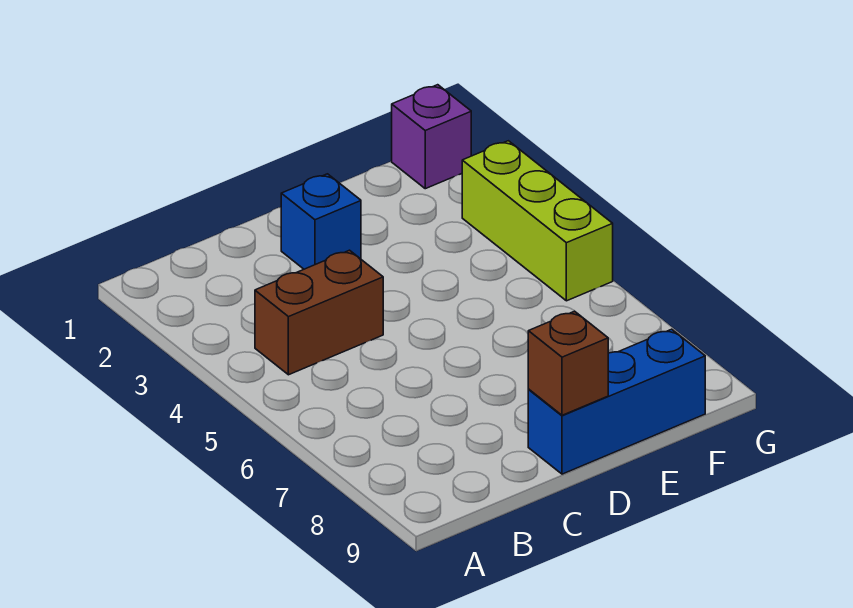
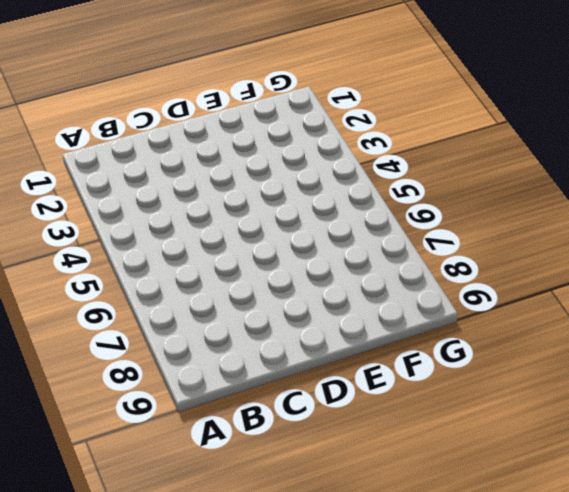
none -> brown 1x2 brick [255,250,383,375]
none -> blue 1x1 brick [281,174,361,269]

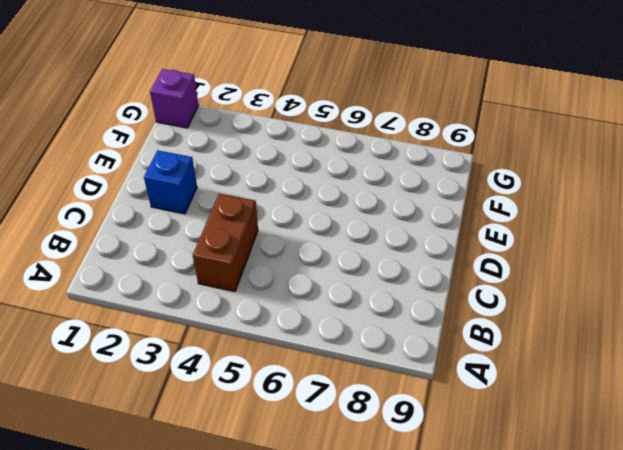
none -> blue 1x3 brick [528,329,705,474]
none -> lime 1x3 brick [462,141,613,301]

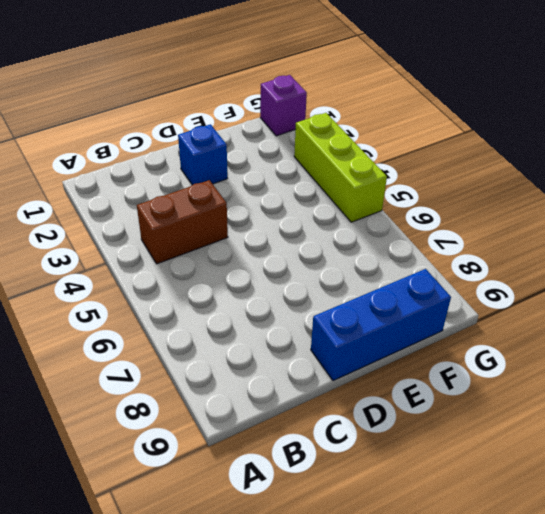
none -> brown 1x1 brick [528,311,608,415]

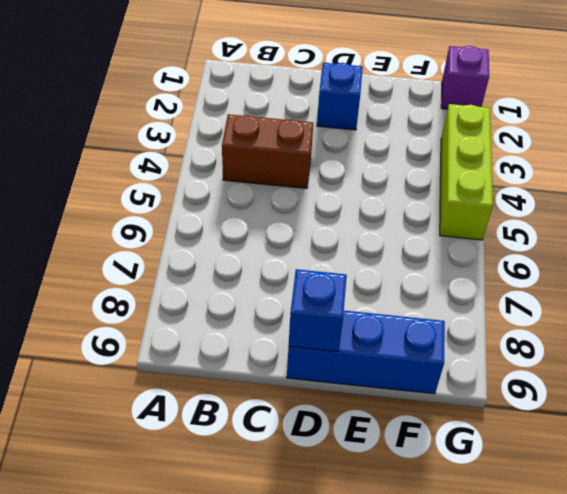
blue 1x1 brick [289,269,347,352] -> brown 1x1 brick [528,311,608,415]

